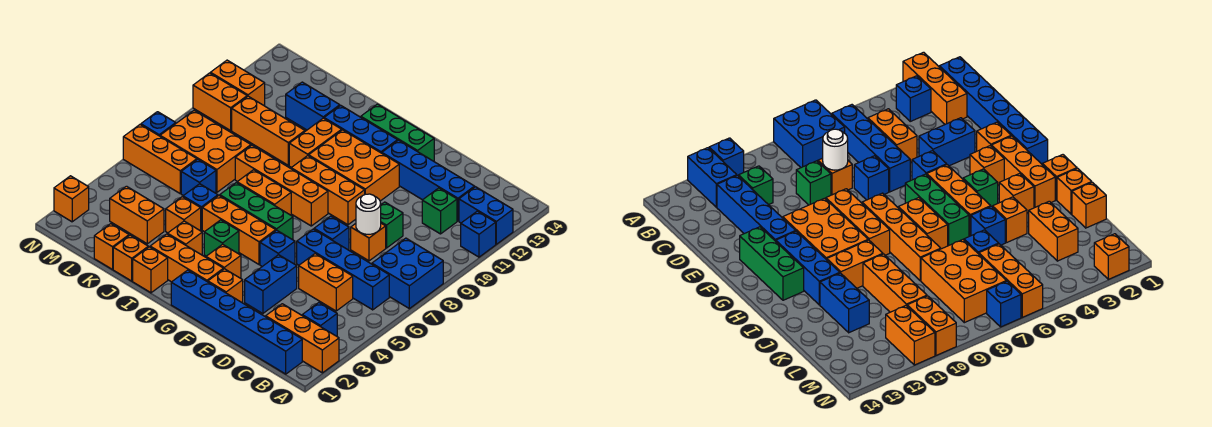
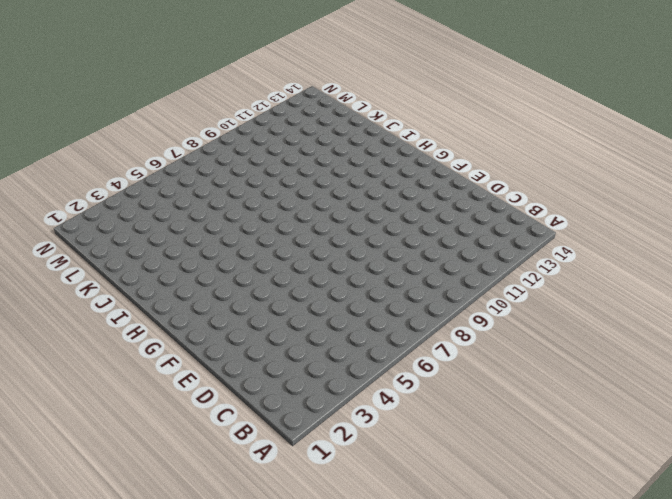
none -> orange 1x3 brick [266,304,339,373]
none -> blue 2x2 brick [372,238,443,309]
none -> blue 1x1 brick [461,211,496,257]
none -> blue 1x2 brick [459,187,513,244]

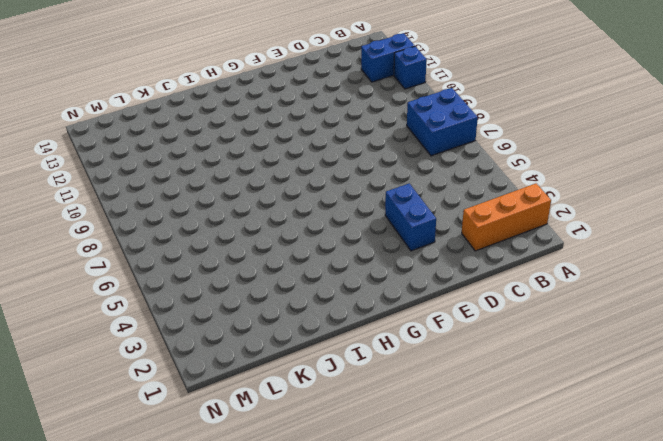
none -> blue 1x6 brick [171,270,302,374]
none -> blue 1x1 brick [302,303,337,336]
none -> blue 1x4 brick [297,229,389,310]
none -> orange 1x2 brick [299,254,353,311]

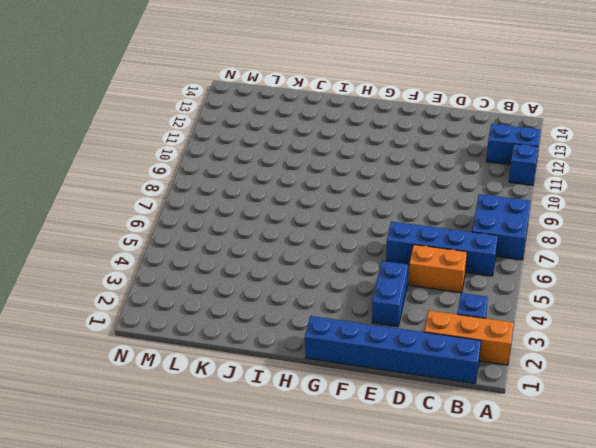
none -> green 1x1 brick [422,188,457,234]
none -> blue 1x4 brick [382,140,475,221]
none -> orange 1x1 brick [351,223,386,261]
none -> green 1x1 brick [381,202,403,248]

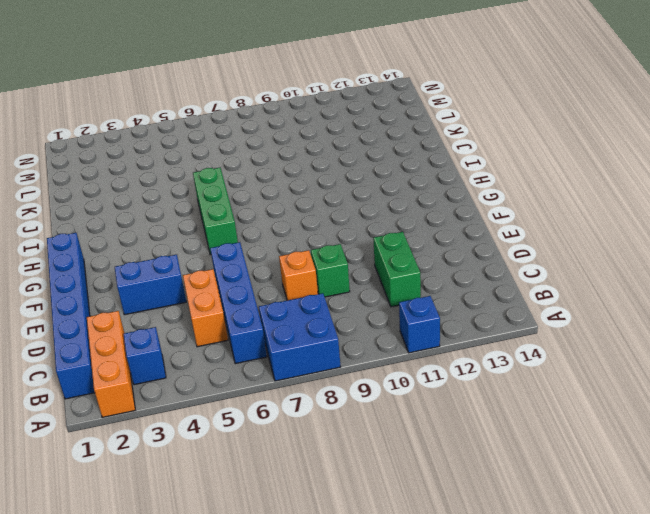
green 1x2 brick [373,232,421,307] -> green 1x1 brick [422,188,457,234]
none -> blue 1x2 brick [459,187,513,244]
none -> blue 1x4 brick [382,140,475,221]
none -> blue 1x1 brick [314,216,349,250]
none -> orange 1x1 brick [208,269,243,303]

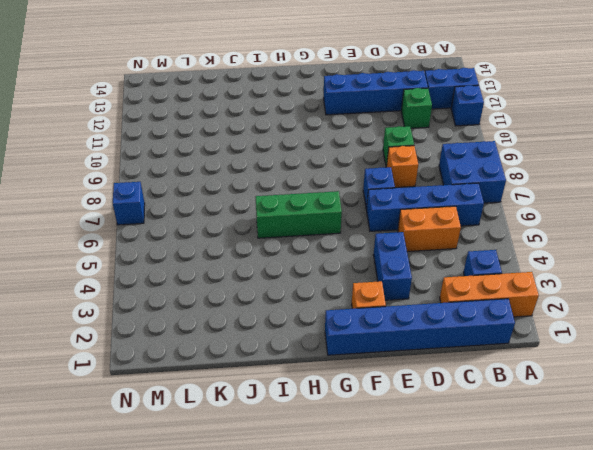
none -> blue 1x1 brick [260,230,295,266]
none -> orange 1x3 brick [291,156,365,225]
none -> orange 2x3 brick [309,130,399,201]
none -> green 1x3 brick [361,104,434,161]

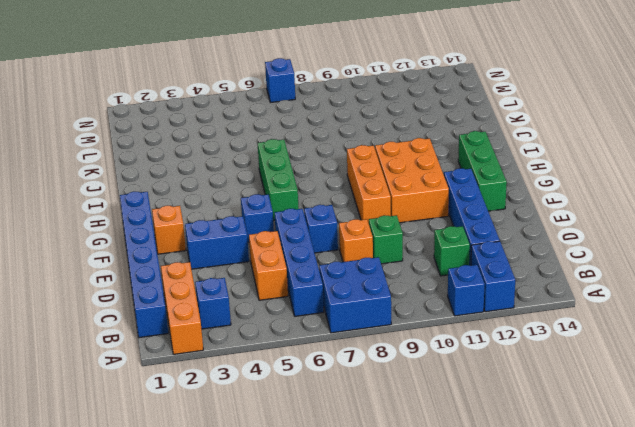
none -> orange 1x3 brick [150,234,224,282]
none -> orange 1x1 brick [206,244,241,278]
none -> orange 1x3 brick [202,196,276,265]
none -> orange 1x4 brick [235,145,328,226]

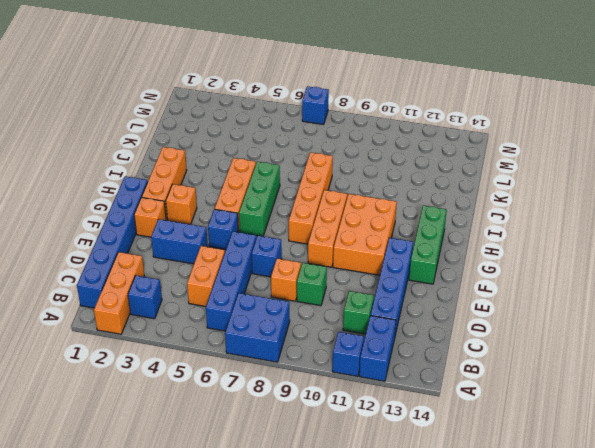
none -> blue 1x3 brick [324,105,398,153]
none -> green 1x1 brick [204,220,239,256]
none -> orange 1x2 brick [237,170,291,215]
none -> orange 1x1 brick [133,247,168,293]

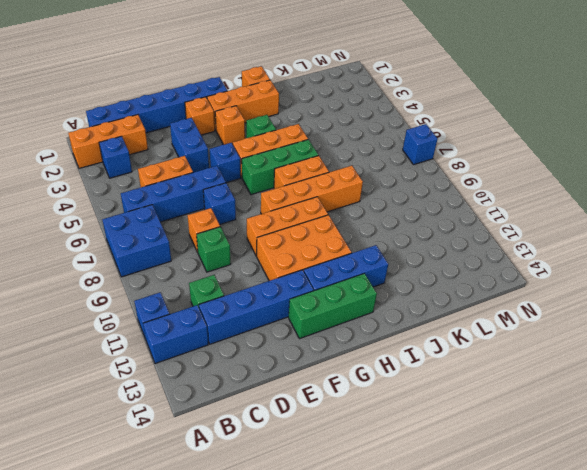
none -> orange 1x1 brick [168,221,202,255]
none -> orange 1x2 brick [289,118,342,167]
none -> orange 1x1 brick [113,235,148,281]
none -> orange 1x1 brick [166,197,201,233]

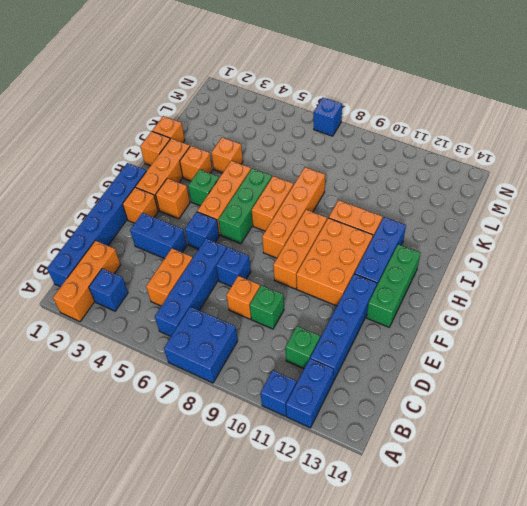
none -> blue 1x1 brick [183,184,218,230]
none -> orange 1x3 brick [232,96,305,165]
none -> blue 1x2 brick [286,82,340,130]
none -> orange 1x1 brick [94,224,129,270]

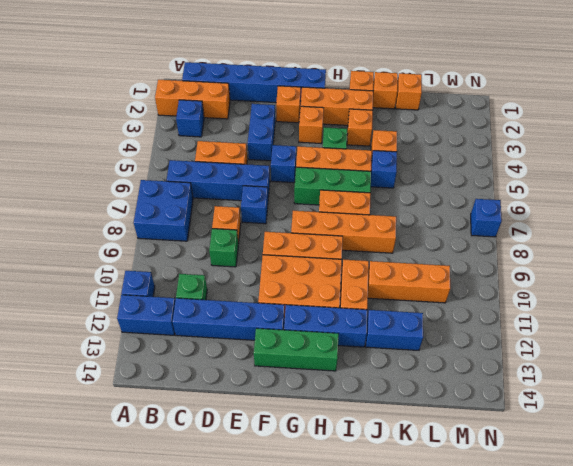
none -> orange 1x2 brick [110,186,164,244]
none -> blue 1x1 brick [181,159,216,196]
none -> orange 2x3 brick [160,111,251,192]
none -> orange 1x3 brick [123,125,197,193]

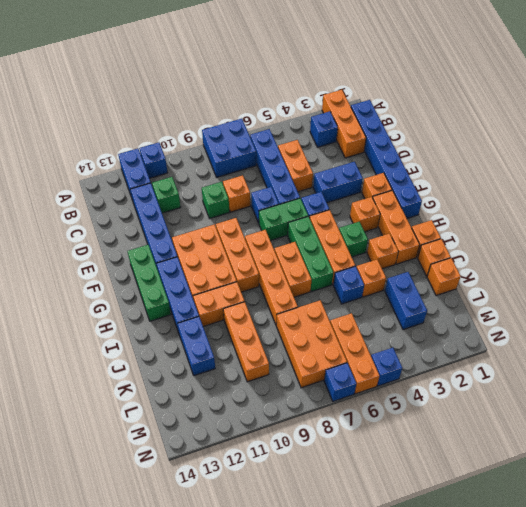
green 1x2 brick [259,198,308,241] -> none
blue 1x2 brick [385,272,427,330] -> orange 1x2 brick [110,186,164,244]
blue 1x1 brick [371,348,402,386] -> blue 1x1 brick moved to [181,159,216,196]
none -> orange 1x2 brick [193,73,247,130]
none -> orange 1x2 brick [211,60,265,106]
none -> orange 1x1 brick [54,176,89,222]
none -> white 1x1 round brick [356,194,381,234]

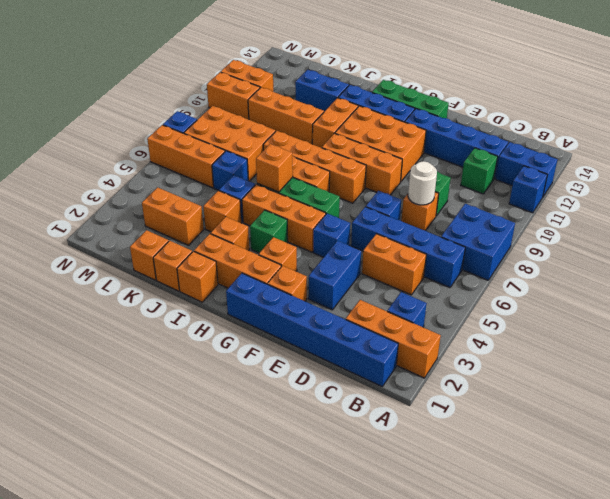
orange 1x1 brick [256,144,293,192] -> orange 1x1 brick moved to [54,176,89,222]

